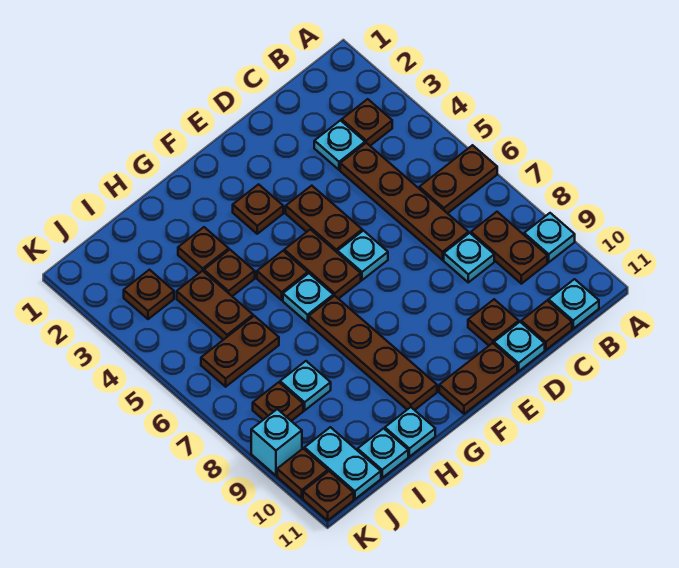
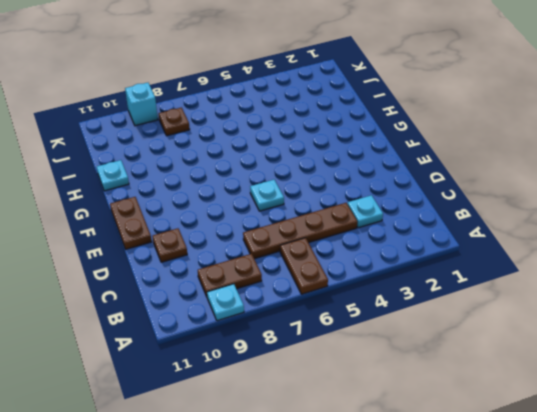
none -> brown 1x1 plate [342,99,392,146]
none -> cyan 1x1 plate [549,279,599,329]
none -> cyan 1x1 plate [444,233,494,282]
none -> brown 1x1 plate [521,301,572,350]

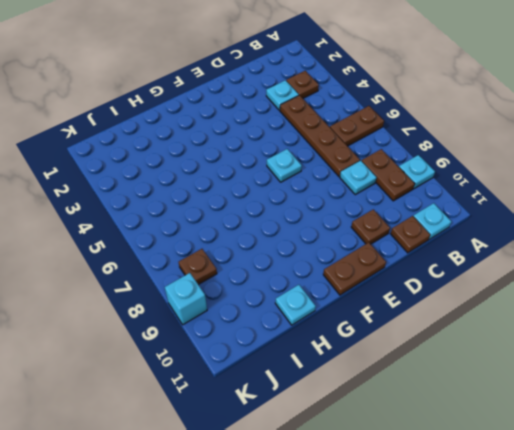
none -> cyan 1x1 plate [494,322,545,371]
none -> brown 1x2 plate [286,186,362,252]
none -> brown 1x1 plate [233,184,283,234]
none -> brown 1x2 plate [284,229,361,299]

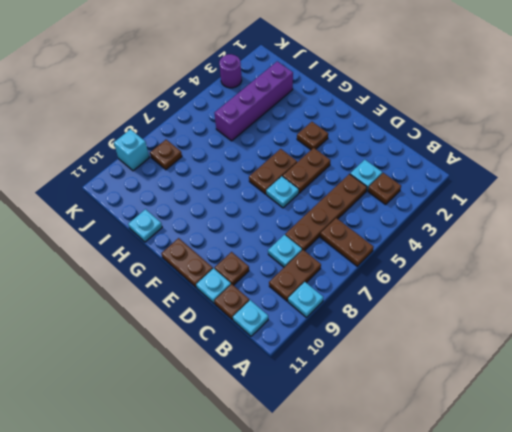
purple 1x4 brick [215,61,293,141] -> brown 1x2 plate [177,271,253,340]
purple 1x1 round brick [219,54,242,88] -> none
none -> brown 1x1 plate [257,251,308,300]
none -> cyan 1x1 plate [283,273,333,323]
none -> brown 1x4 plate [309,296,437,410]
none -> brown 1x1 plate [178,227,229,273]

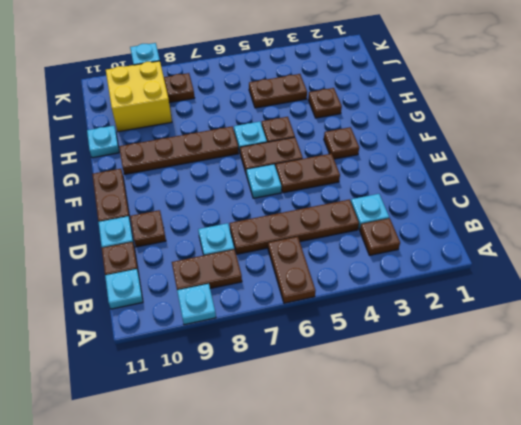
yellow 2x2 brick [106,61,172,132] -> cyan 1x2 plate [304,427,381,499]
none -> brown 1x1 plate [204,250,255,296]
none -> brown 1x2 plate [201,316,279,387]
none -> cyan 1x1 plate [280,361,331,410]
none -> cyan 1x1 plate [358,428,408,478]

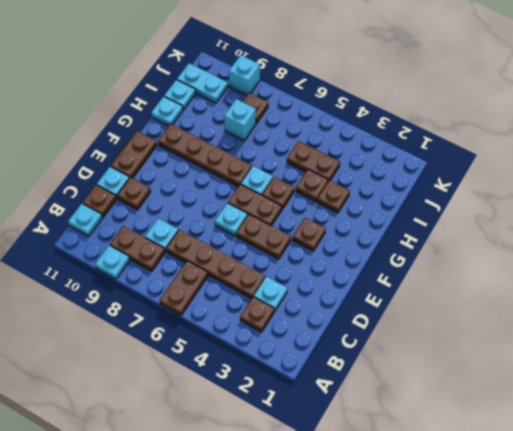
cyan 1x1 brick [224,99,256,141] -> cyan 1x1 plate [280,361,331,410]
none -> brown 1x2 plate [201,316,279,387]
none -> brown 1x1 plate [124,270,174,319]
none -> brown 1x1 plate [277,449,328,498]
none -> brown 1x1 plate [303,471,354,520]

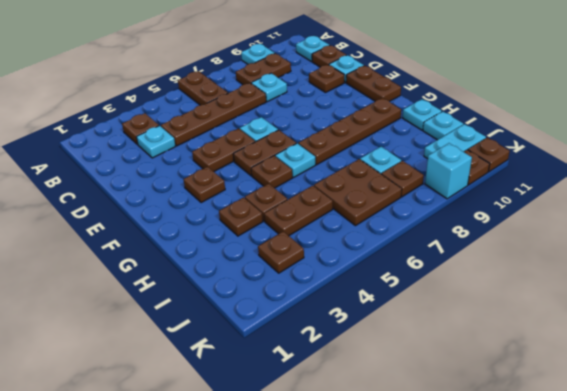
brown 2x2 plate [314,159,402,226] -> brown 1x2 plate [201,316,279,387]

